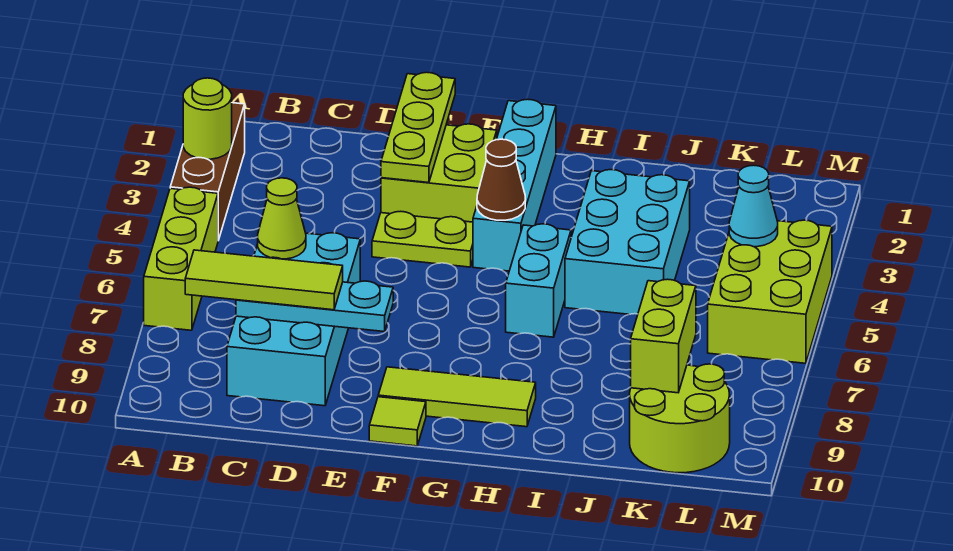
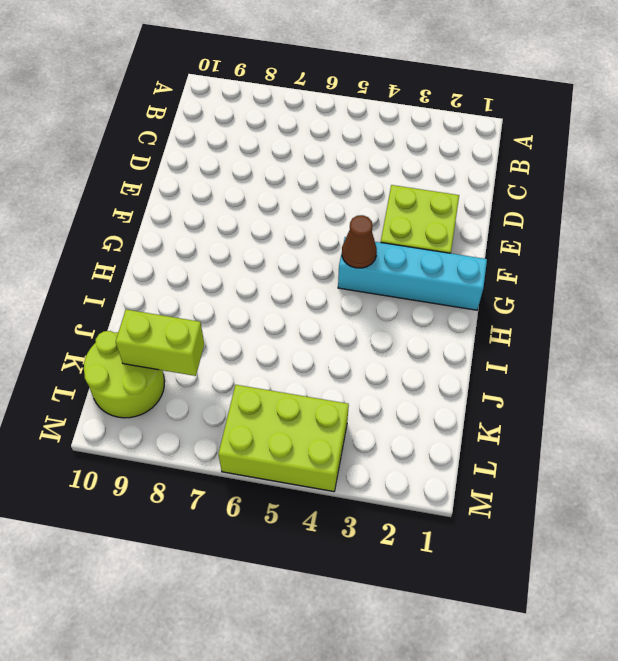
none -> brown 1x3 brick [170,103,245,240]
none -> lime 1x3 brick [144,187,218,330]
none -> cyan 2x4 brick [227,233,360,406]

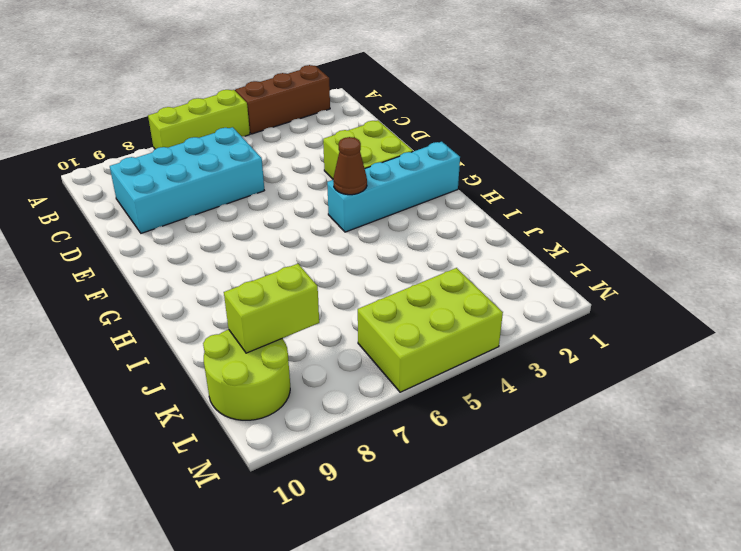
none -> lime 1x2 plate [372,211,473,267]
none -> lime 1x3 tile [378,367,536,427]
none -> lime 1x1 tile [369,397,426,446]

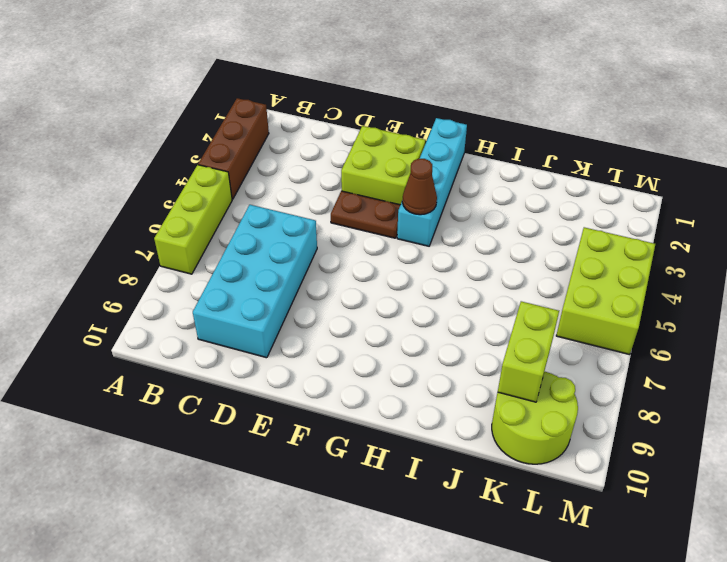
brown 1x2 plate [331,191,400,238] -> lime 1x2 plate [372,211,473,267]
none -> lime 1x3 tile [378,367,536,427]
none -> lime 1x1 tile [369,397,426,446]
none -> cyan 1x2 brick [506,224,571,337]

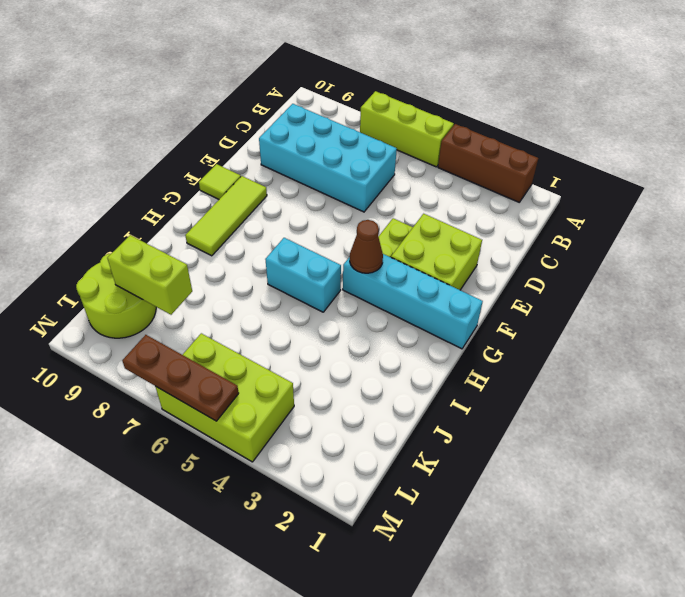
brown 1x3 plate [122,335,239,421] -> none
none -> cyan 2x3 brick [565,170,690,314]
none -> lime 1x1 round brick [183,78,232,159]
none -> lime 1x1 cone [258,178,306,259]

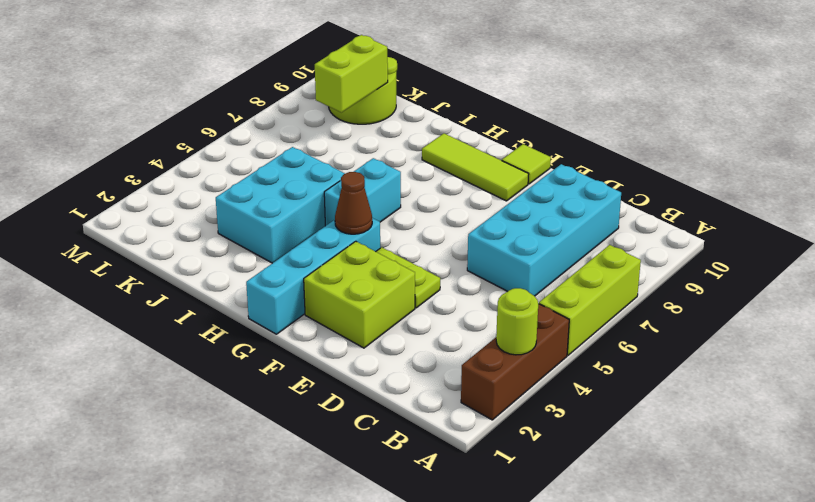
none -> lime 2x3 brick [708,220,832,363]
none -> lime 1x1 cone [258,178,306,259]
none -> cyan 1x3 plate [236,281,393,332]

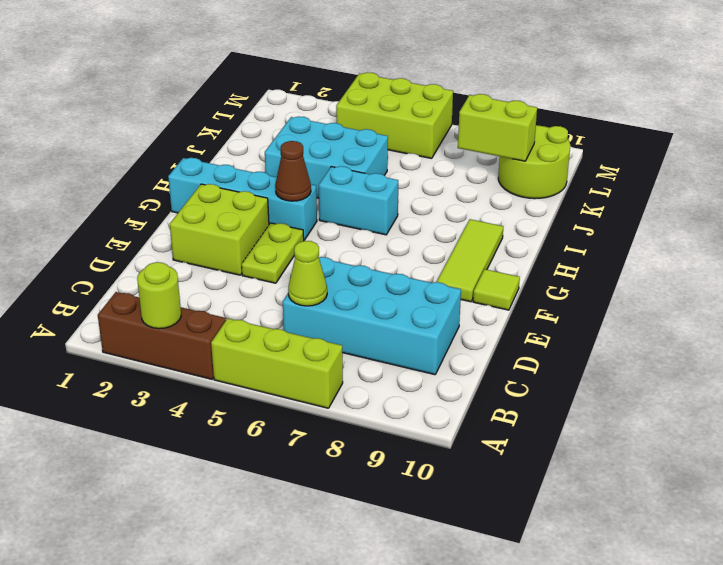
none -> cyan 1x3 plate [236,281,393,332]
none -> lime 1x3 plate [381,72,455,183]
none -> cyan 1x1 cone [729,165,778,247]

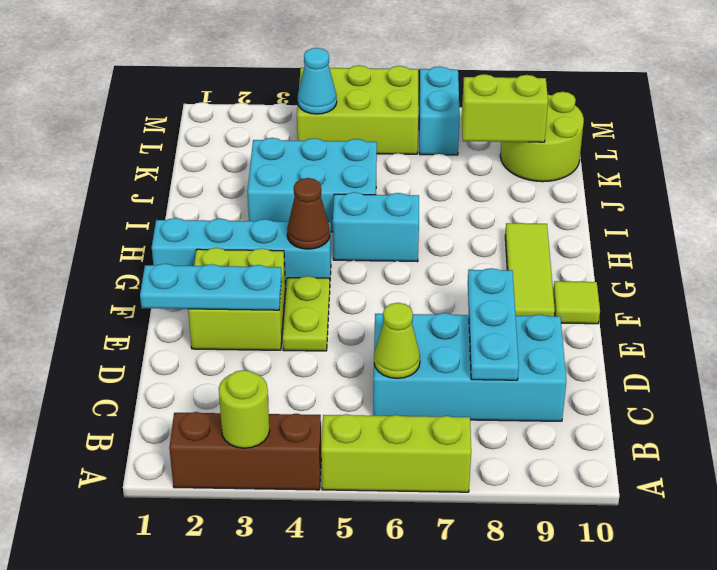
cyan 1x3 plate [140,264,282,310] -> lime 1x3 plate [381,72,455,183]
cyan 1x2 brick [419,66,460,155] -> none
none -> lime 1x3 tile [185,250,343,310]

